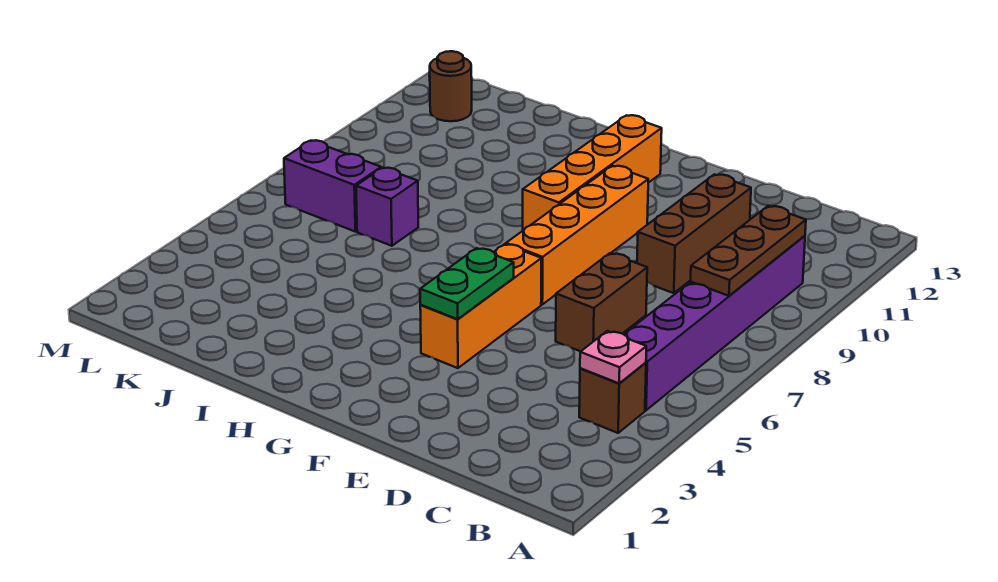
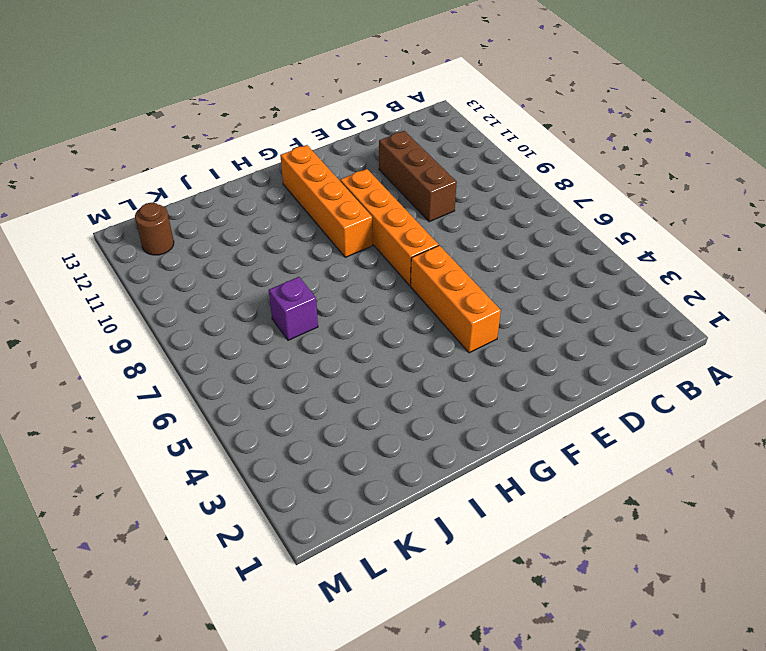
none -> brown 1x1 brick [579,363,646,433]
none -> purple 1x6 brick [624,236,805,410]
none -> brown 1x2 brick [556,253,647,351]

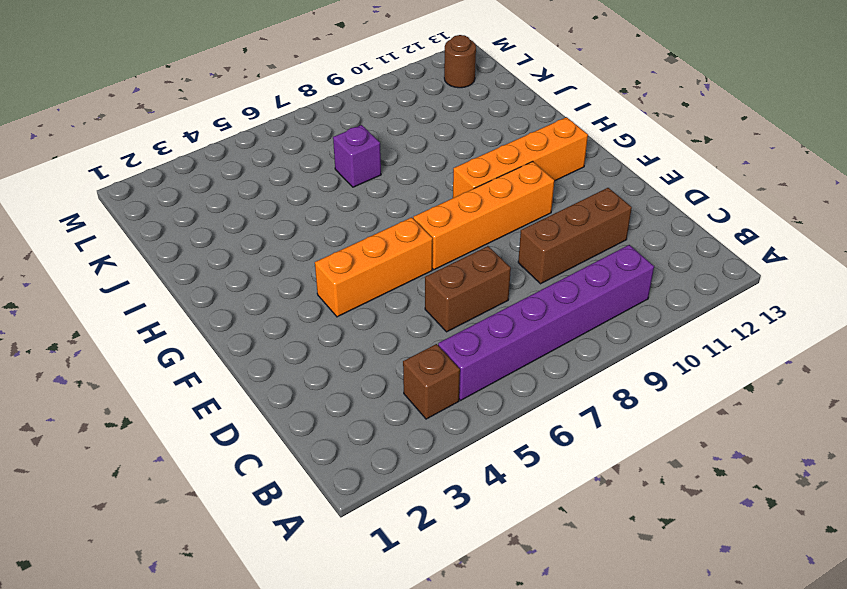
none -> purple 1x2 brick [284,140,381,232]
none -> pink 1x1 plate [580,331,646,383]
none -> brown 1x3 plate [690,206,806,296]

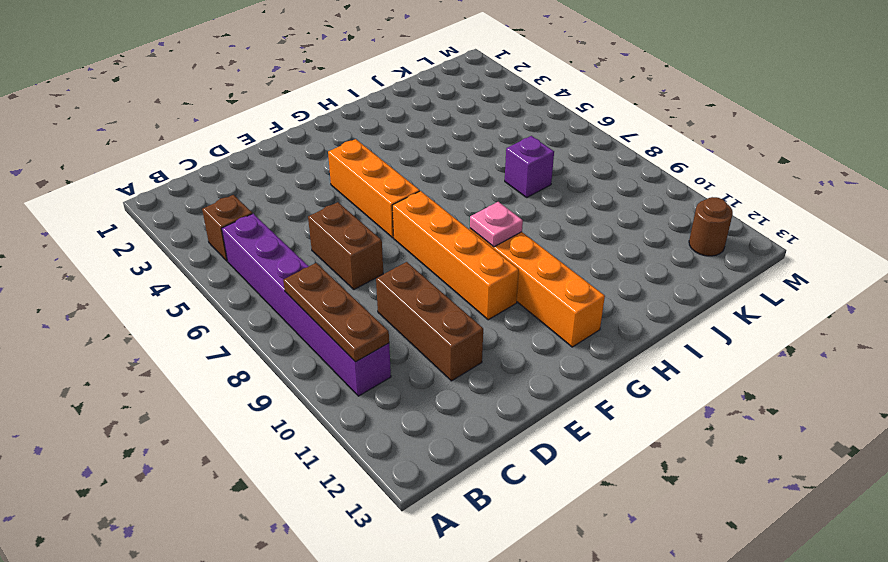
pink 1x1 plate [470,202,523,247] -> pink 1x1 plate moved to [580,331,646,383]
none -> purple 1x2 brick [284,140,381,232]
none -> green 1x2 plate [420,248,514,319]

